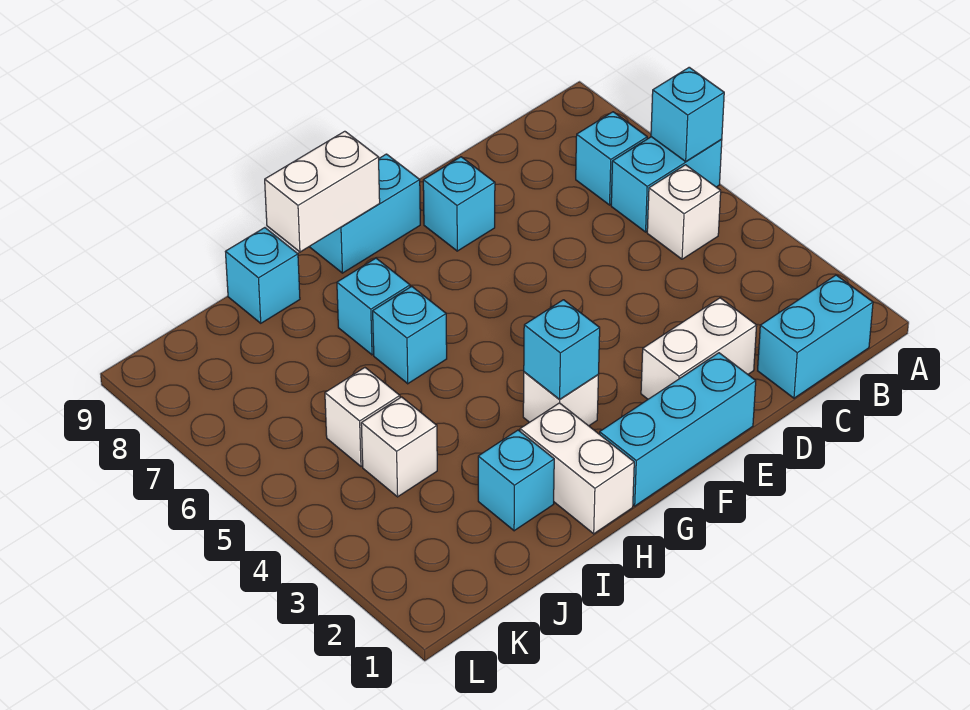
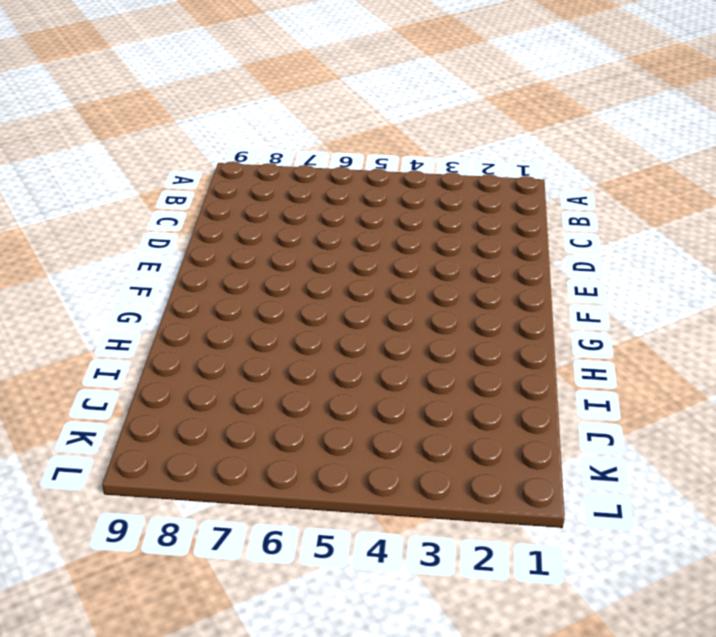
none -> cyan 1x2 brick [611,137,722,232]
none -> cyan 1x2 brick [758,275,873,398]
none -> white 1x1 brick [647,165,721,259]

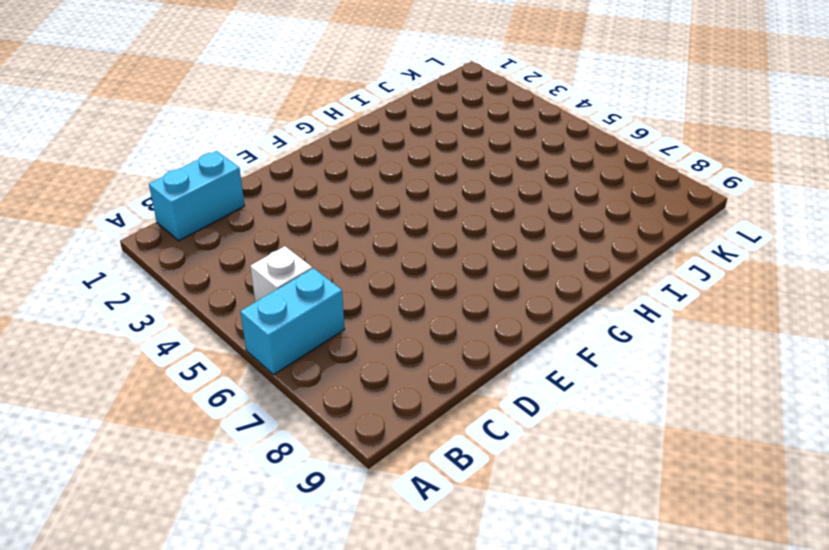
none -> cyan 1x1 brick [576,112,647,205]
none -> white 1x2 brick [641,298,757,399]
none -> cyan 1x3 brick [600,353,756,506]

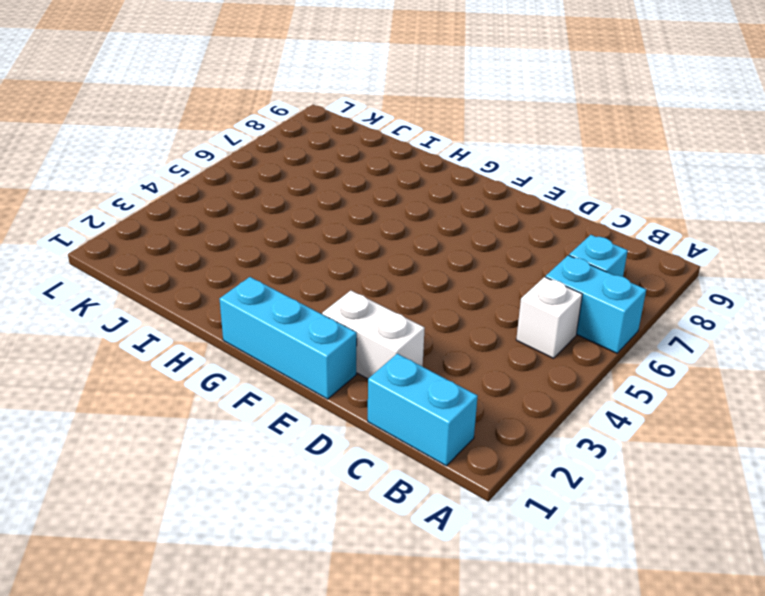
none -> cyan 1x1 brick [423,157,495,251]
none -> cyan 1x2 brick [310,154,420,273]
none -> white 1x1 brick [523,372,598,426]

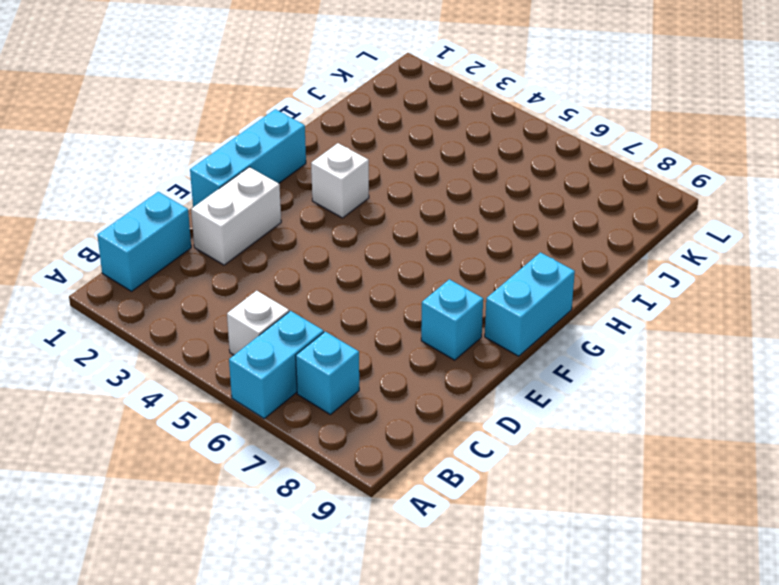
none -> white 1x2 brick [520,403,634,534]
none -> cyan 1x1 brick [373,286,447,384]
none -> cyan 1x1 brick [337,258,410,355]

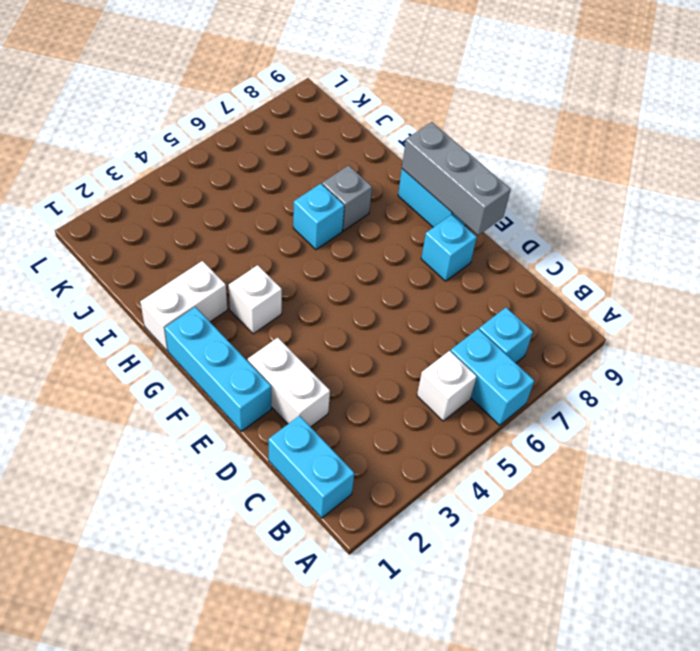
grey 1x3 brick [402,122,511,235] -> white 1x2 brick [265,131,380,252]
grey 1x1 brick [322,165,372,231] -> cyan 1x1 brick [337,258,410,355]
none -> cyan 1x1 brick [478,430,554,531]
none -> cyan 1x1 brick [226,228,300,323]
none -> white 1x1 brick [361,397,437,497]

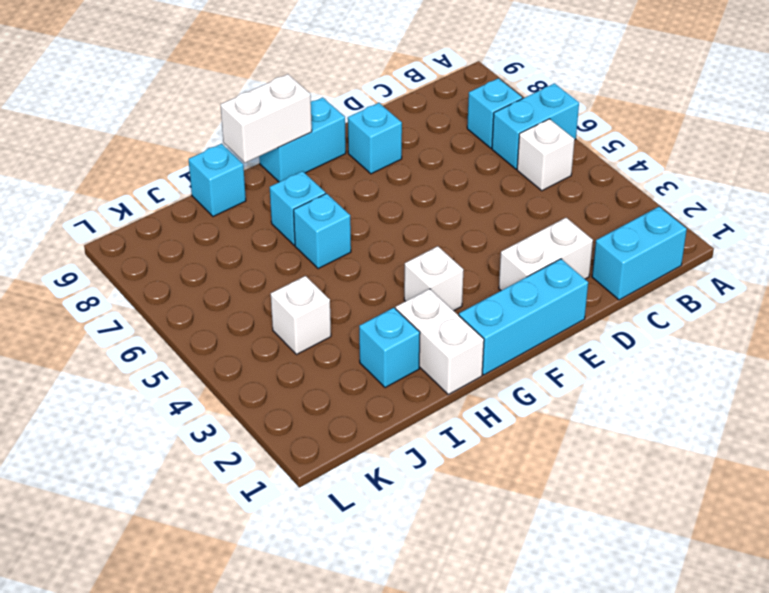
none -> white 1x1 brick [325,368,400,466]
none -> cyan 1x1 brick [651,67,724,161]
none -> cyan 1x1 brick [524,300,600,400]

